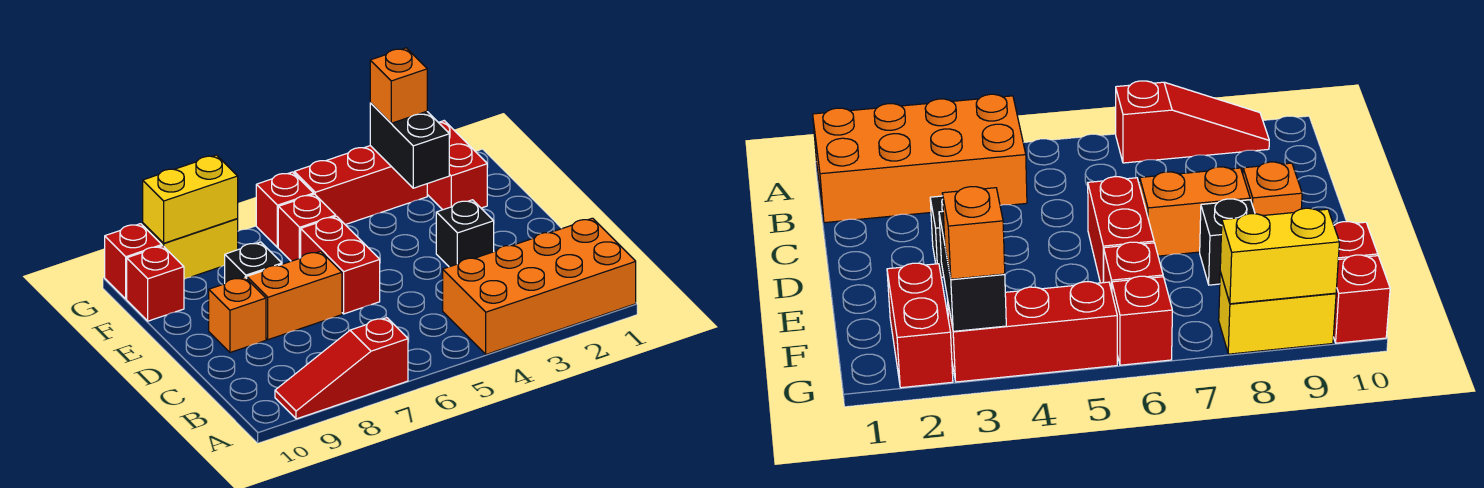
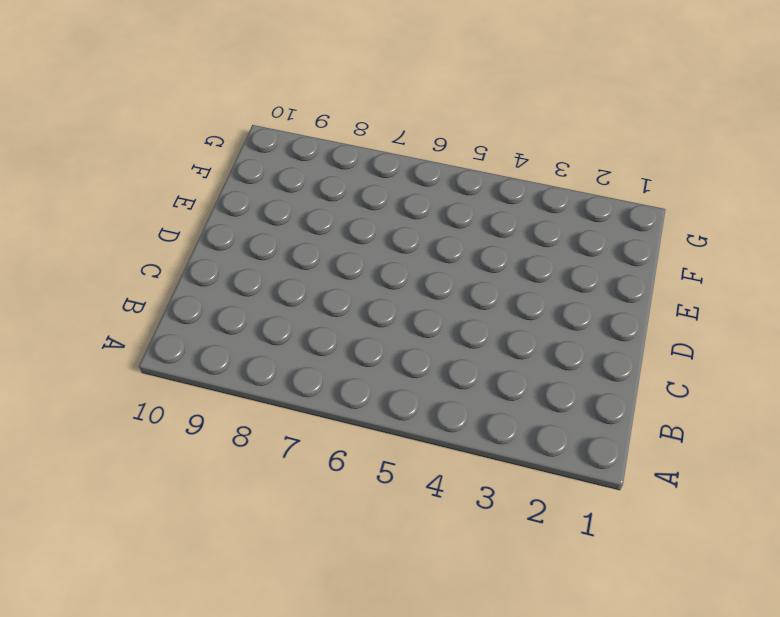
none -> orange 2x4 brick [443,218,636,354]
none -> red 1x3 slope [275,318,408,419]
none -> black 1x1 brick [436,200,494,267]

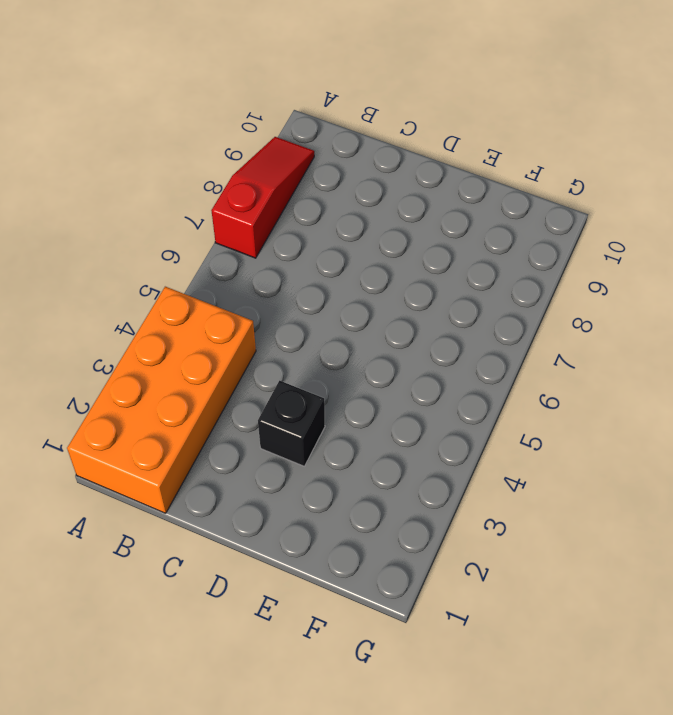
none -> red 1x2 brick [301,216,380,314]
none -> orange 1x2 brick [247,251,342,340]
none -> orange 1x1 brick [209,277,266,352]

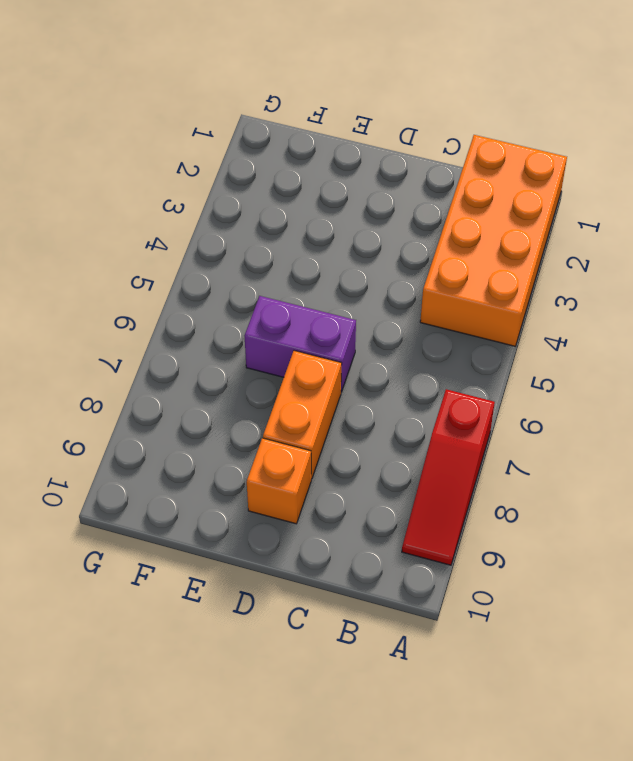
purple 1x2 brick [245,296,356,392] -> red 1x2 brick [301,216,380,314]
none -> black 1x1 brick [436,200,494,267]
none -> black 1x1 brick [225,242,282,283]
none -> red 1x2 brick [427,121,487,210]

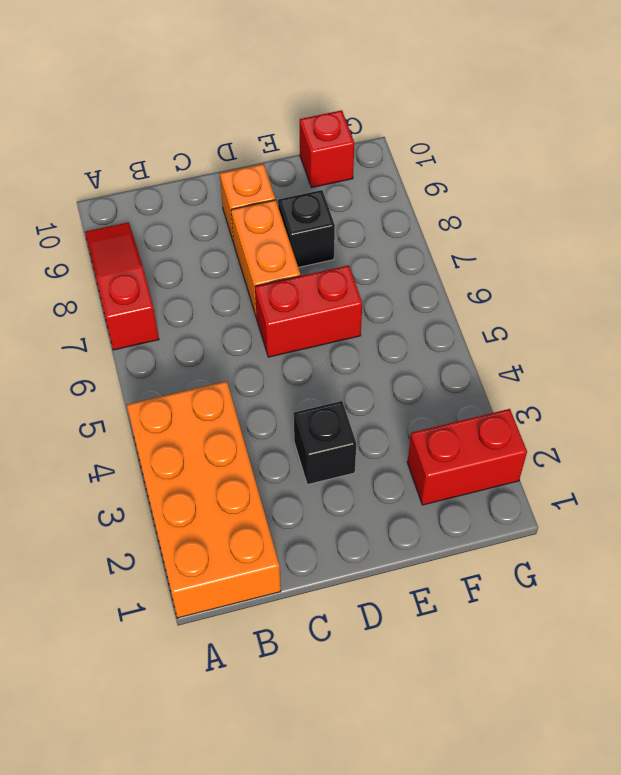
none -> red 1x1 brick [278,194,336,261]
none -> red 1x3 brick [294,146,427,225]
none -> red 1x1 brick [256,172,314,248]

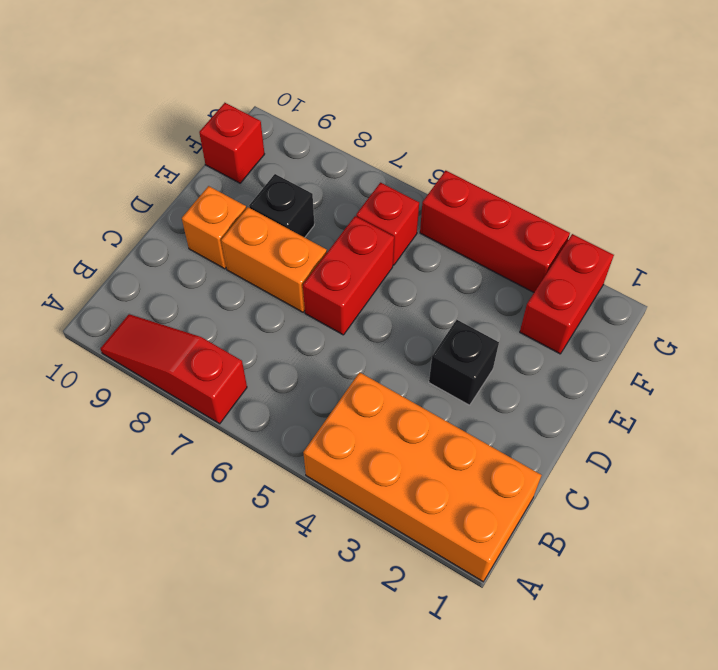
none -> red 1x1 brick [256,172,314,248]
none -> yellow 1x2 brick [143,219,238,279]
none -> red 1x1 brick [105,224,162,299]

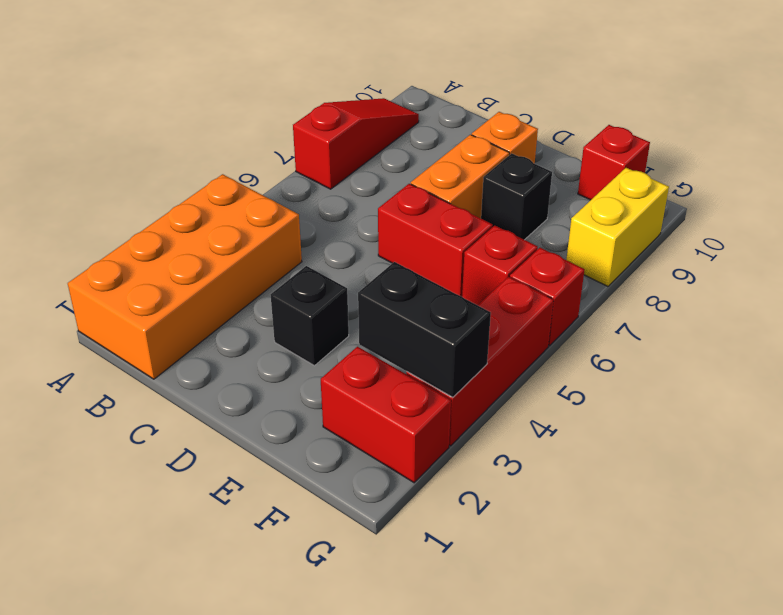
none -> red 1x1 brick [105,224,162,299]
none -> yellow 1x2 brick [143,155,238,243]
none -> orange 1x1 brick [370,48,427,123]

